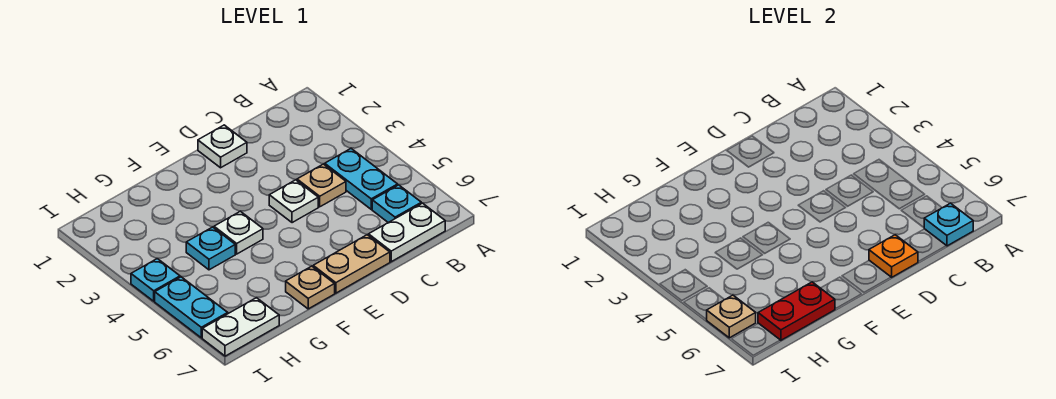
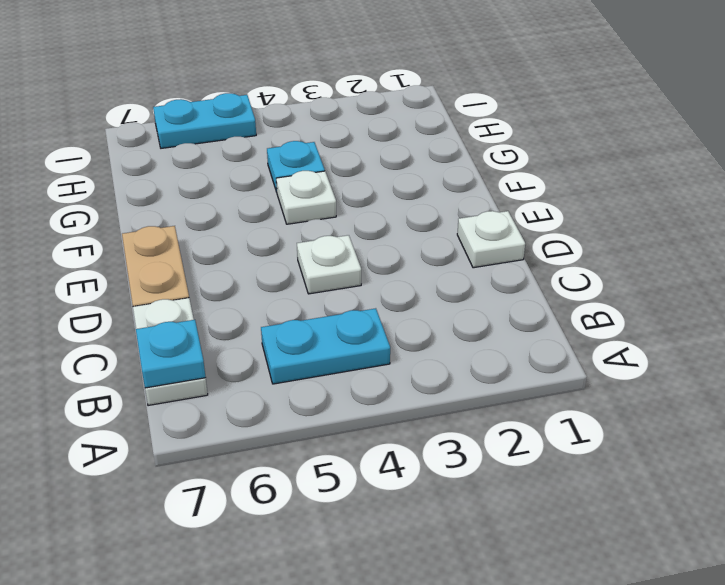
none -> cyan 1x1 plate [372,185,421,223]
none -> tan 1x1 plate [297,164,346,207]
none -> tan 1x1 plate [286,266,335,309]

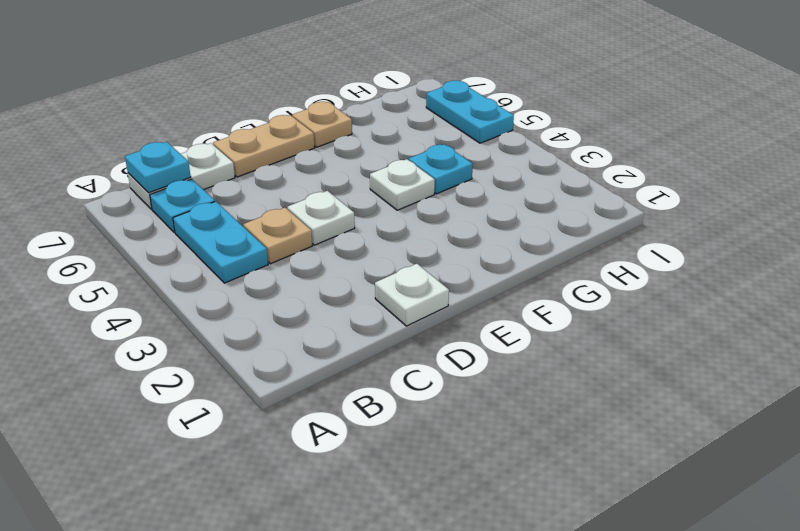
none -> white 1x2 plate [202,298,279,356]
none -> cyan 1x1 plate [131,259,180,301]
none -> orange 1x1 plate [869,235,918,277]

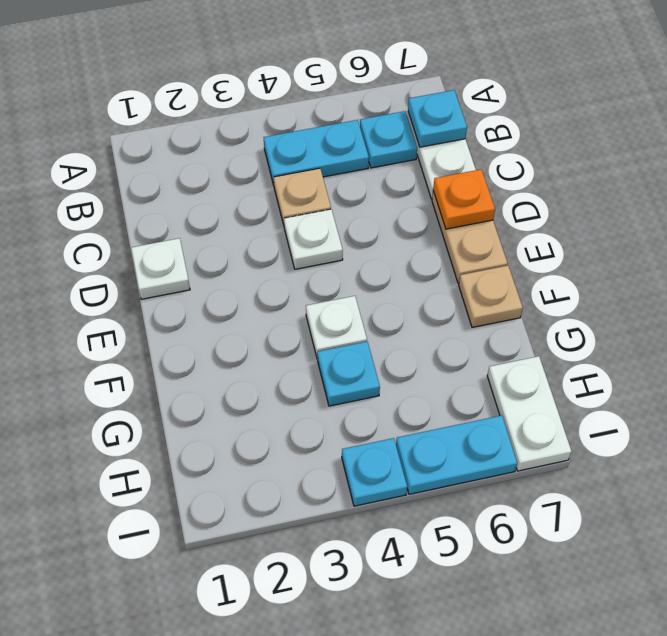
none -> red 1x2 plate [758,282,835,340]
none -> tan 1x1 plate [707,295,756,338]

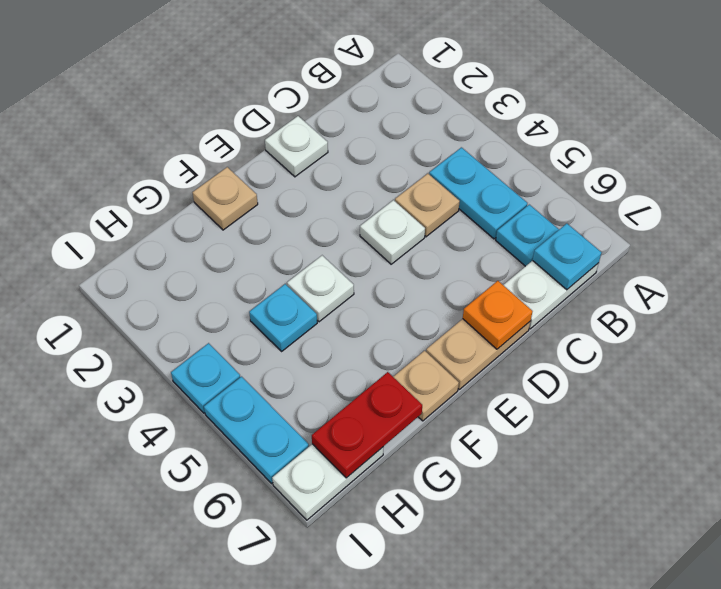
tan 1x1 plate [193,167,258,230] -> tan 1x1 plate moved to [707,295,756,338]

